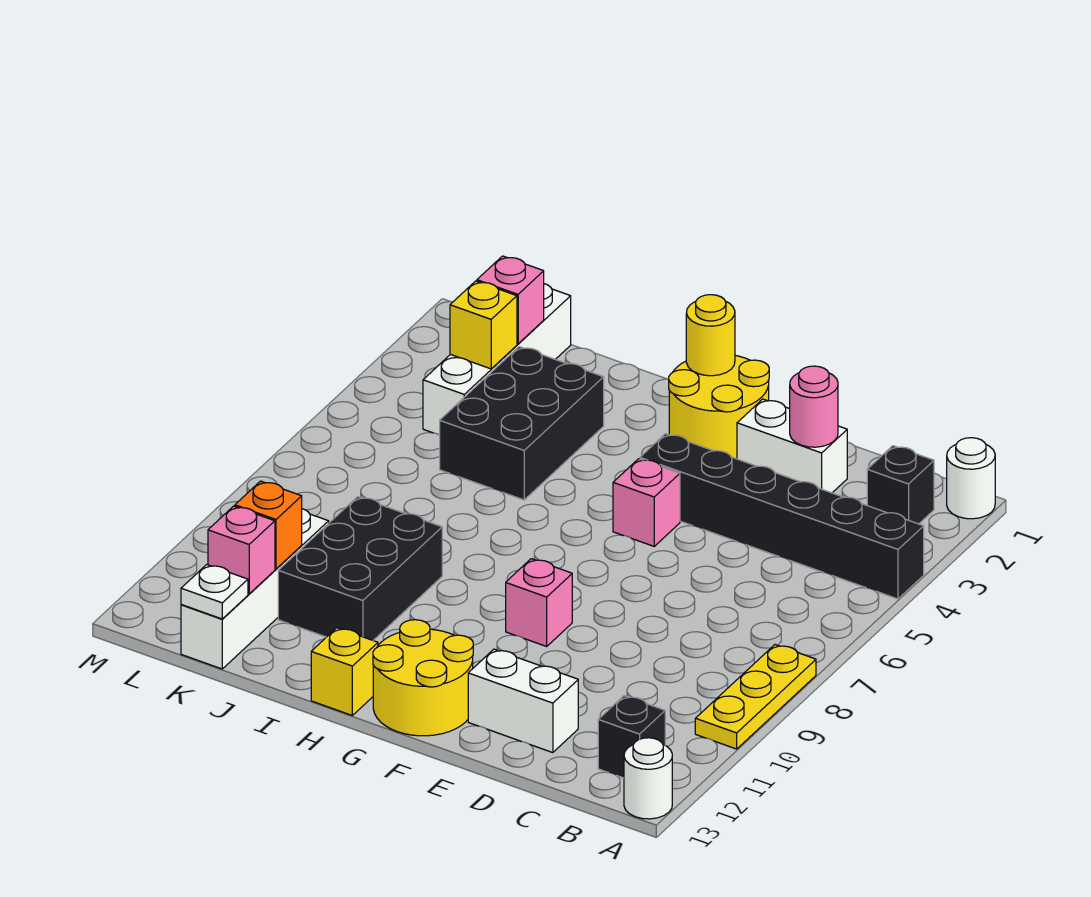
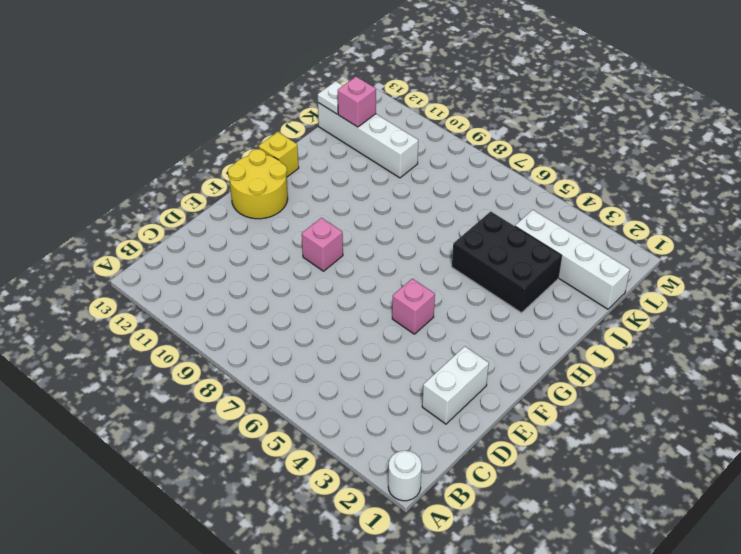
none -> black 1x6 brick [640,434,924,599]
none -> yellow 1x3 plate [695,645,816,749]
none -> white 1x1 round brick [624,738,672,819]

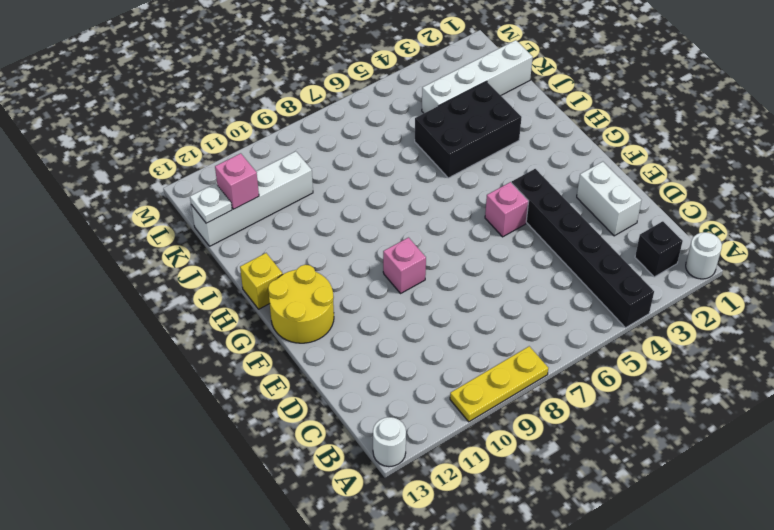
none -> black 1x1 brick [598,696,665,778]
none -> white 1x2 brick [468,649,578,753]
none -> yellow 2x2 round brick [669,356,769,459]

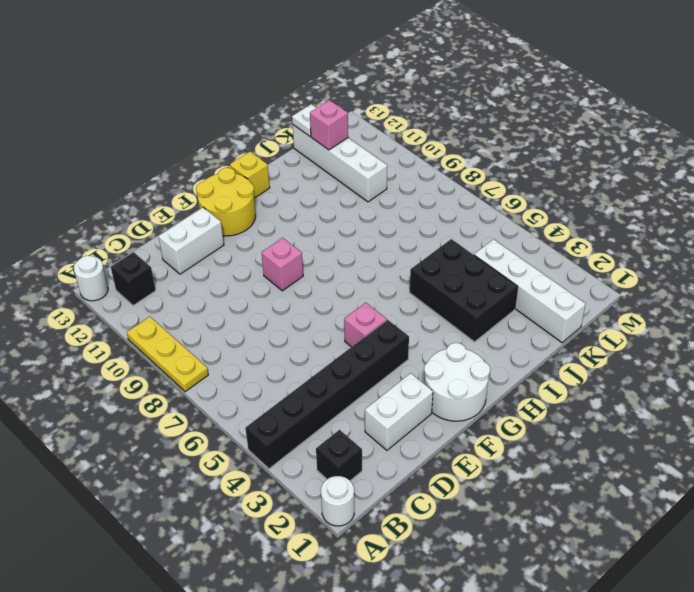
white 2x2 round brick [424,343,490,421] -> yellow 2x2 round brick [669,356,769,459]
none -> black 2x3 brick [278,497,442,640]
none -> pink 1x1 round brick [790,366,838,447]
none -> yellow 1x1 round brick [686,295,735,376]

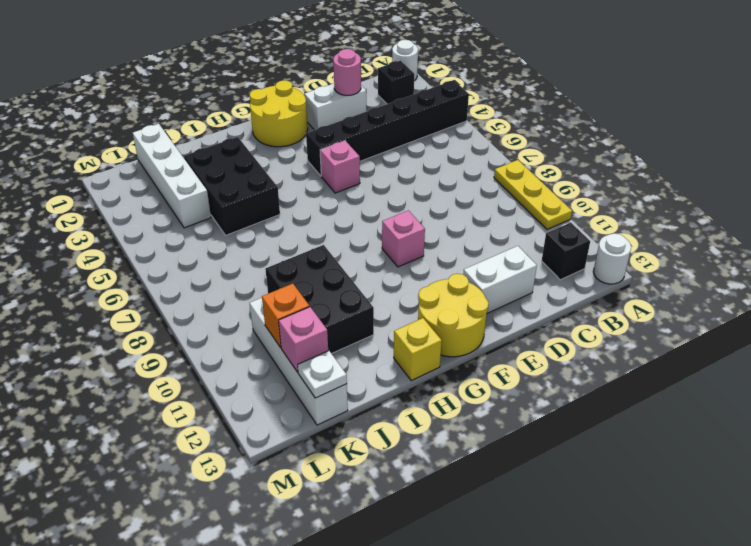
none -> yellow 1x1 round brick [686,295,735,376]
none -> pink 1x1 brick [477,256,544,344]
none -> yellow 1x1 brick [450,281,517,369]

